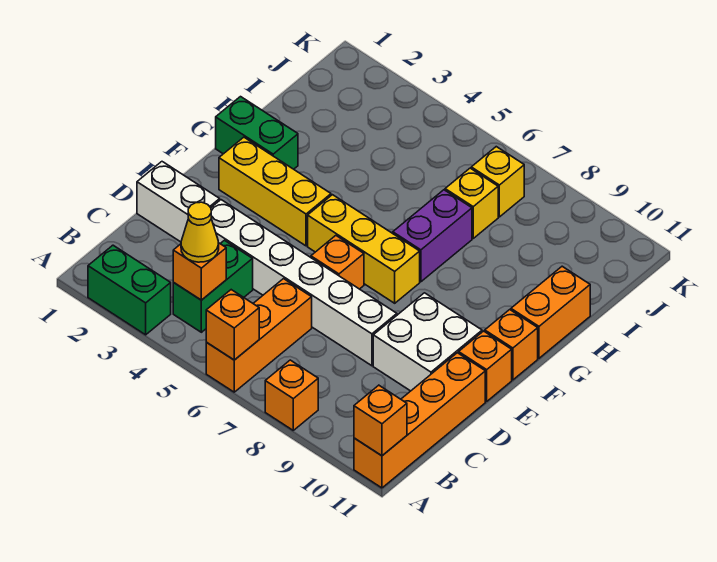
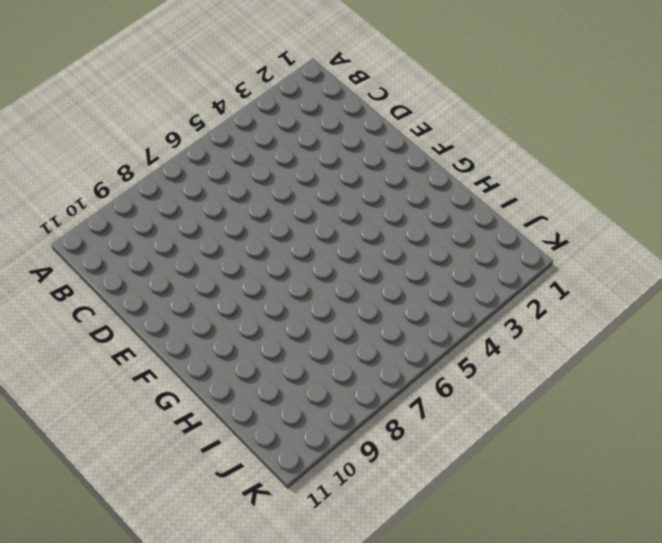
none -> green 1x2 brick [88,245,171,335]
none -> orange 1x3 brick [206,279,312,392]
none -> orange 1x1 brick [265,360,318,430]

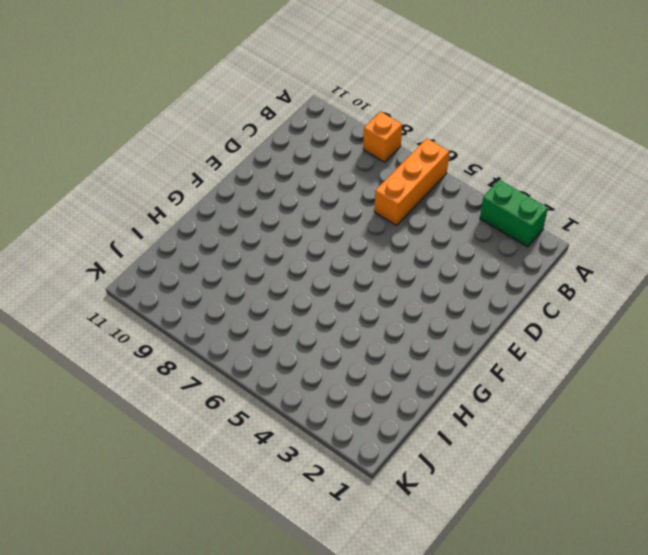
none -> orange 1x4 brick [354,353,485,488]
none -> green 1x2 brick [173,240,253,332]
none -> white 1x2 brick [137,162,220,242]

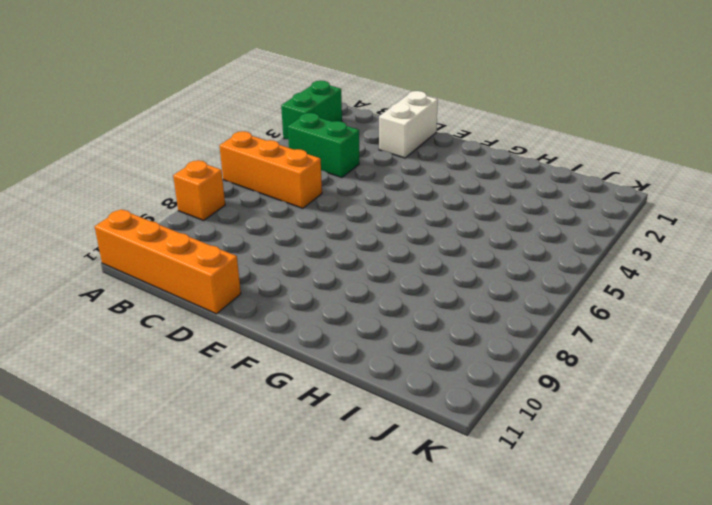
none -> white 1x6 brick [211,200,397,366]
none -> white 2x2 brick [373,293,482,391]
none -> orange 1x1 brick [311,236,364,289]

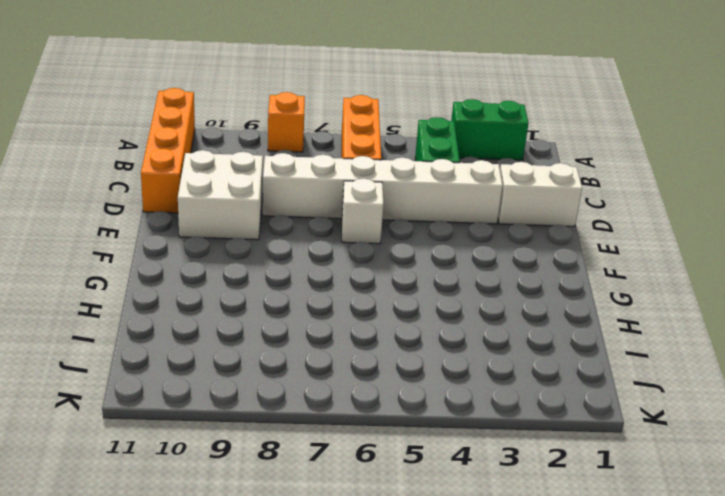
white 1x1 brick [342,178,383,244] -> orange 1x1 brick [311,236,364,289]
none -> orange 1x1 brick [459,331,512,401]
none -> yellow 1x3 brick [219,137,331,246]
none -> yellow 1x3 brick [308,195,420,303]

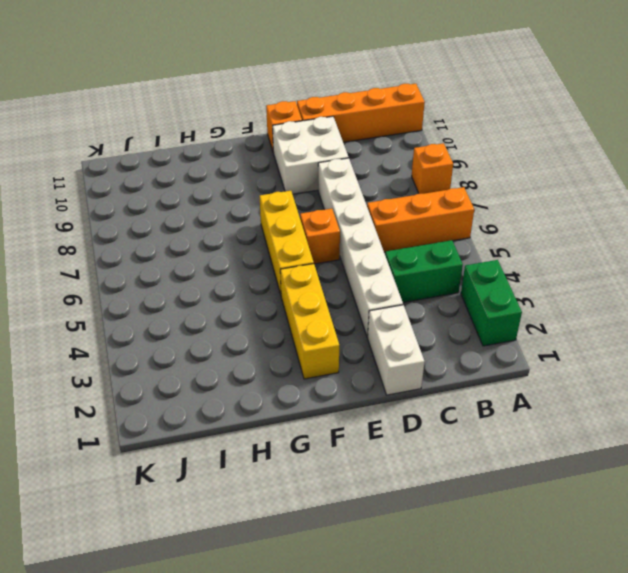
none -> orange 1x1 brick [485,310,538,380]
none -> green 1x2 brick [216,97,298,169]
none -> purple 1x2 brick [393,190,472,282]

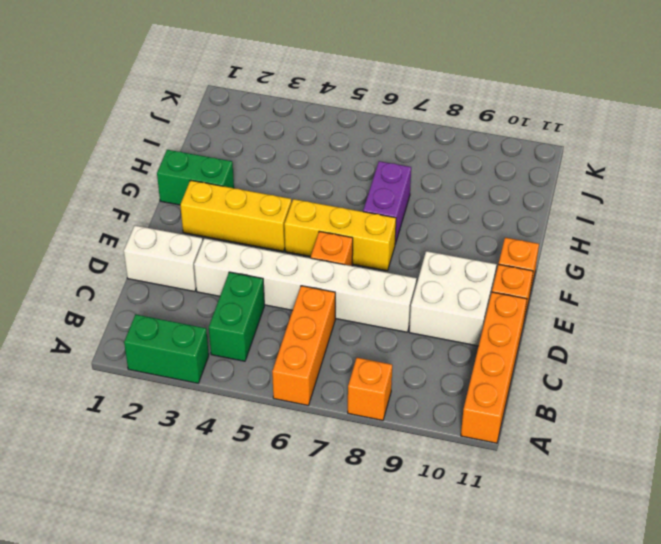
none -> orange 1x2 brick [511,266,590,358]
none -> yellow 1x1 brick [445,168,498,238]
none -> yellow 1x1 brick [471,147,524,217]

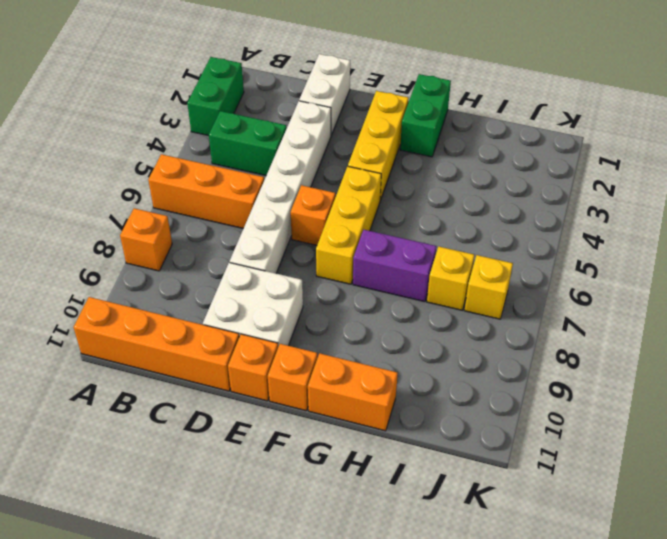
none -> orange 1x1 brick [206,290,259,360]
none -> orange 1x1 brick [354,385,407,456]
none -> orange 1x1 brick [173,243,226,300]

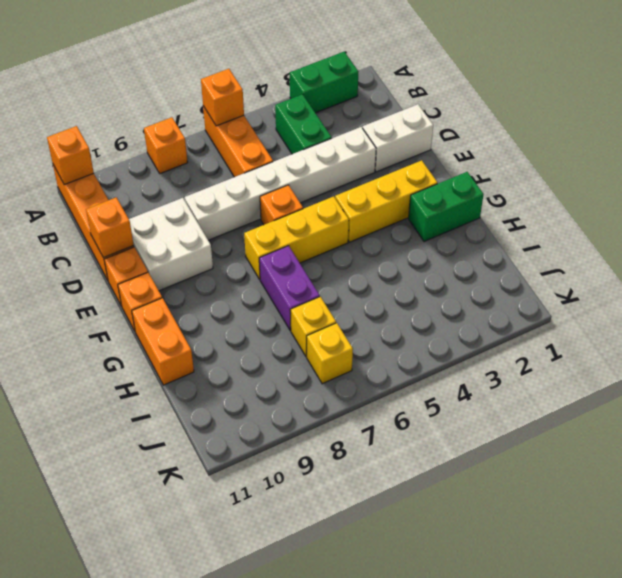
orange 1x1 brick [86,197,134,258] -> orange 1x1 brick moved to [173,243,226,300]
none -> yellow 1x1 cone [181,202,219,262]

